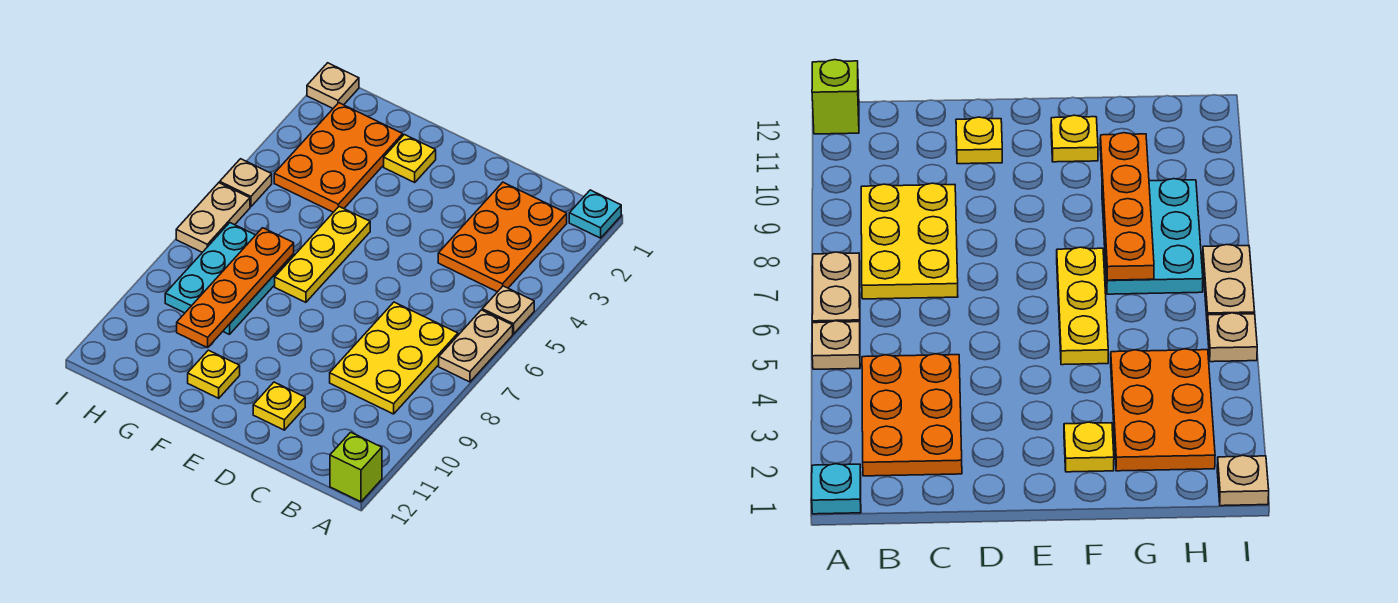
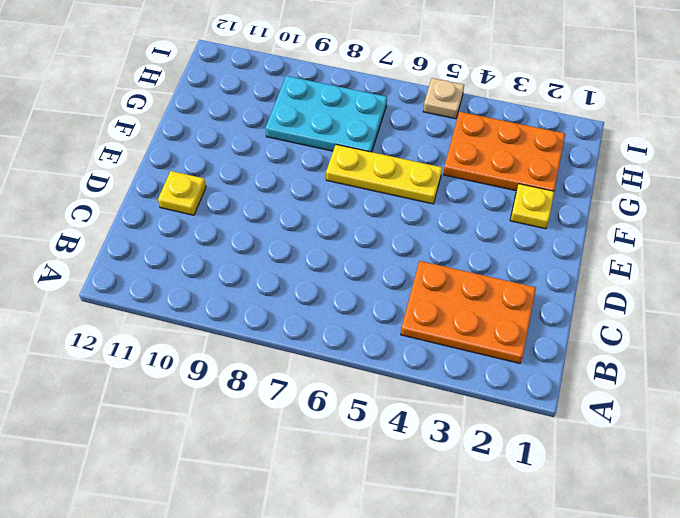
none -> cyan 1x1 plate [569,190,621,238]
none -> tan 1x1 plate [482,286,534,334]
none -> tan 1x2 plate [439,310,513,382]

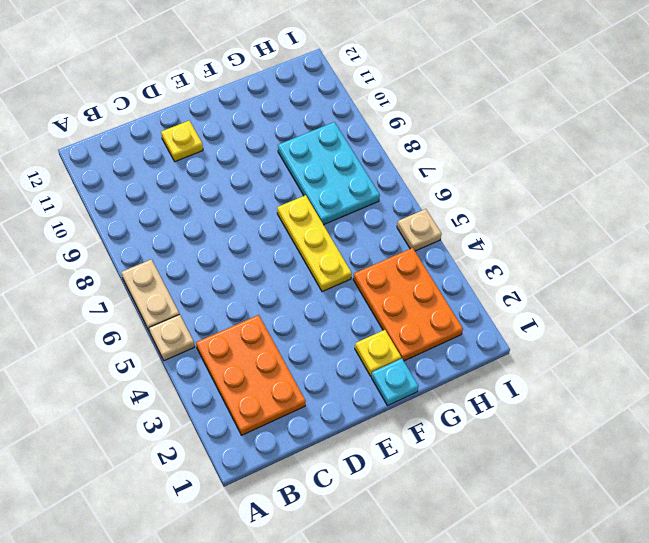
cyan 1x1 plate [371,359,418,405] -> cyan 1x1 plate moved to [569,190,621,238]
none -> lime 1x1 brick [330,432,382,502]
none -> yellow 2x3 plate [330,302,458,414]
none -> yellow 1x1 plate [188,350,240,398]

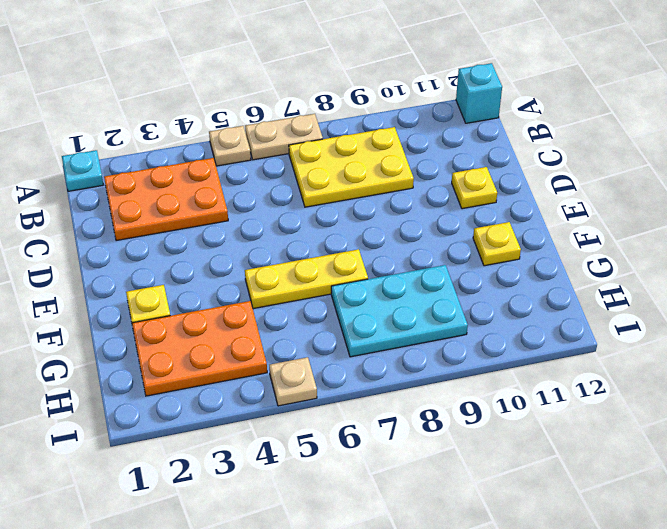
cyan 1x1 brick [456,63,502,123] -> lime 1x1 brick [330,432,382,502]
none -> tan 1x1 plate [307,63,359,108]
none -> tan 1x2 plate [176,183,250,252]
none -> orange 1x4 plate [177,228,294,348]

